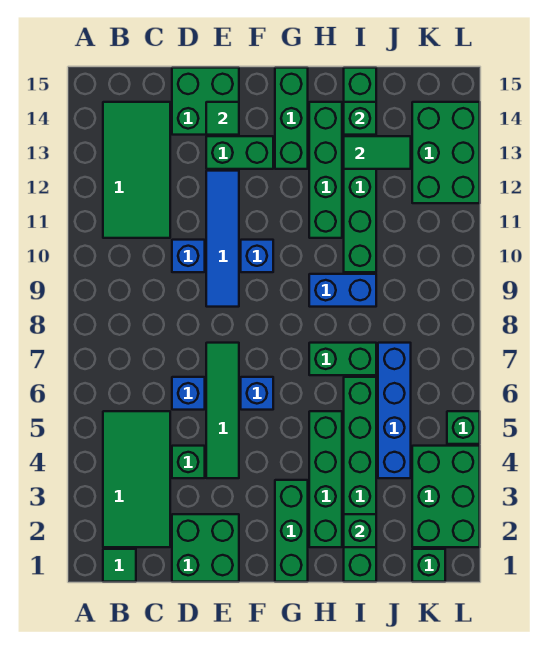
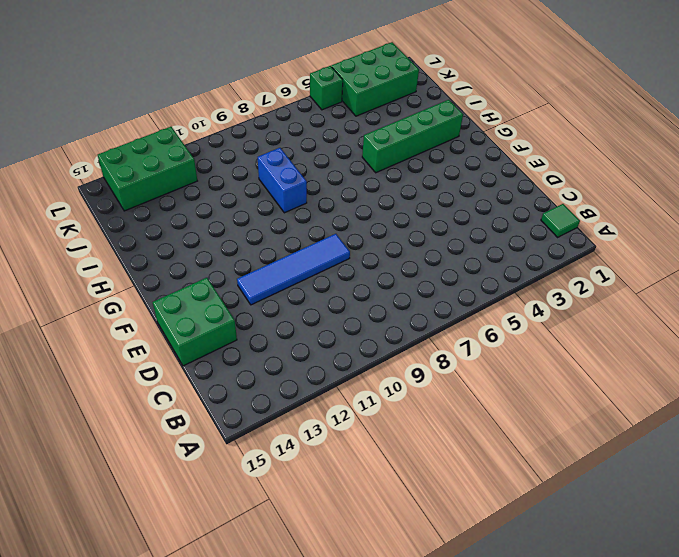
none -> green 2x4 tile [103,411,170,547]
none -> green 2x4 tile [103,102,170,238]
none -> green 2x2 brick [172,514,239,582]
none -> green 1x1 brick [172,446,205,478]

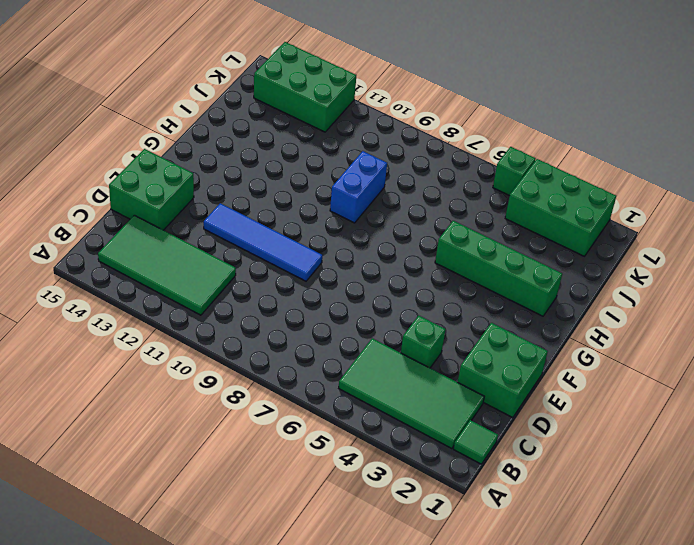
none -> blue 1x1 brick [172,377,205,410]
none -> blue 1x1 brick [172,240,205,272]
none -> green 1x4 tile [206,343,239,478]
none -> green 1x2 brick [206,136,273,169]

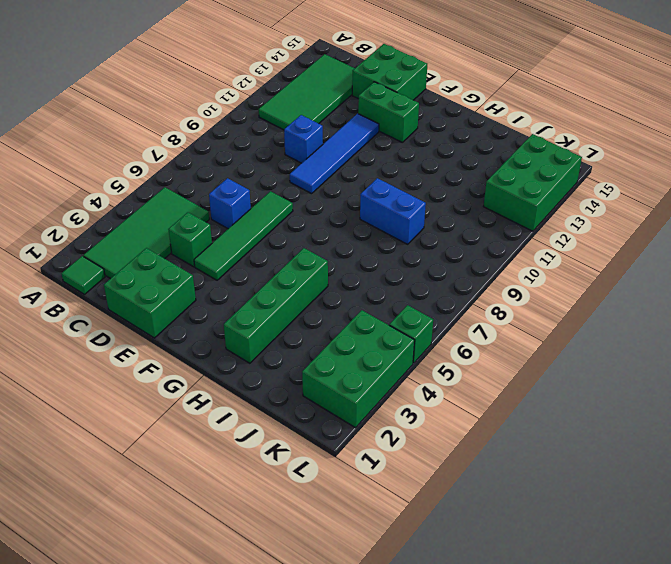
none -> blue 1x1 brick [241,377,273,410]
none -> blue 1x1 brick [241,240,273,272]
none -> green 1x3 brick [275,480,308,582]
none -> green 1x3 brick [275,68,308,169]

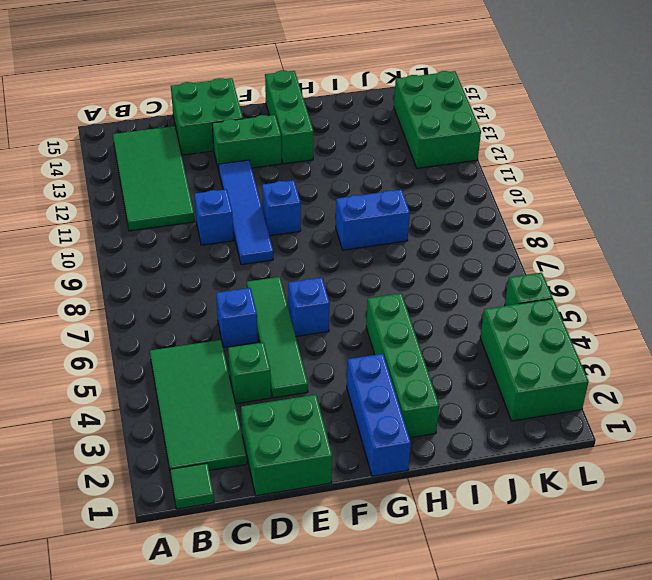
blue 1x3 brick [347,354,411,476] -> green 1x3 brick [275,480,308,582]
none -> green 1x2 brick [309,343,376,375]
none -> green 1x4 brick [309,102,342,238]
none -> green 1x6 brick [344,377,376,582]
none -> green 1x6 brick [344,68,376,272]

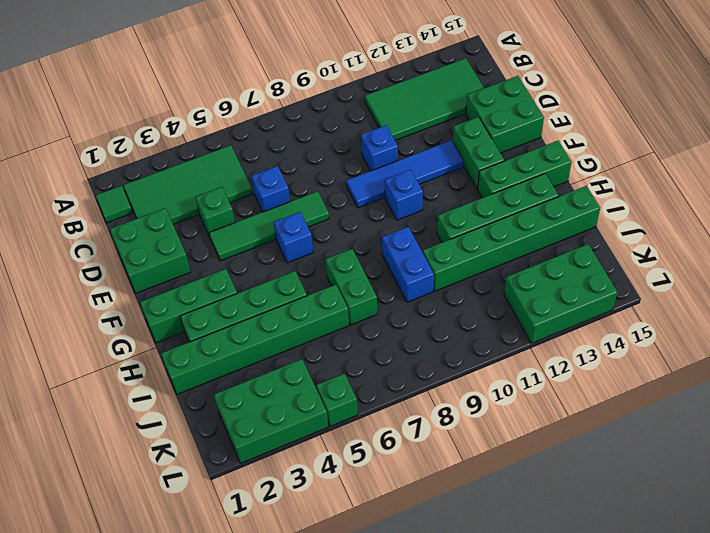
none -> blue 1x4 brick [378,343,411,478]
none -> green 1x1 brick [412,549,445,582]
none -> green 1x1 tile [206,102,239,135]
none -> green 1x1 brick [344,514,376,547]

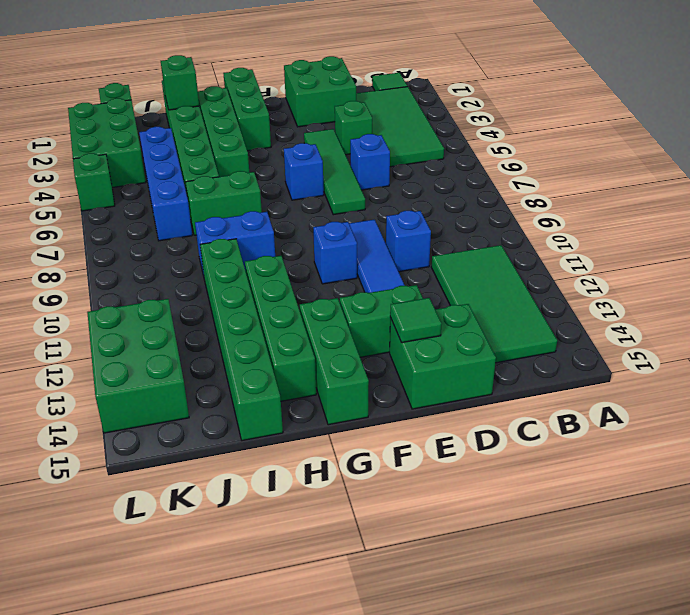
none -> green 1x2 tile [344,136,411,169]
none -> green 1x1 brick [344,102,376,135]

